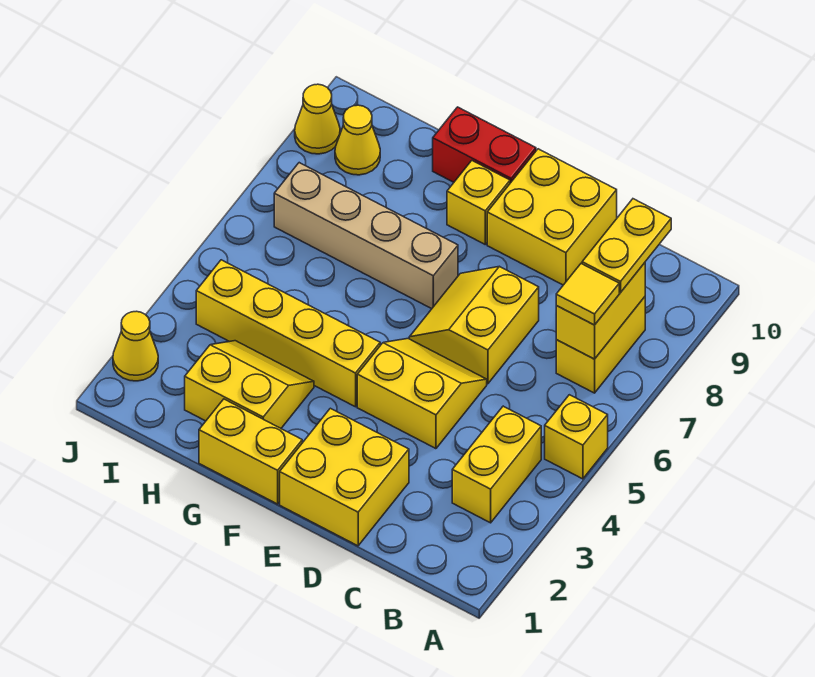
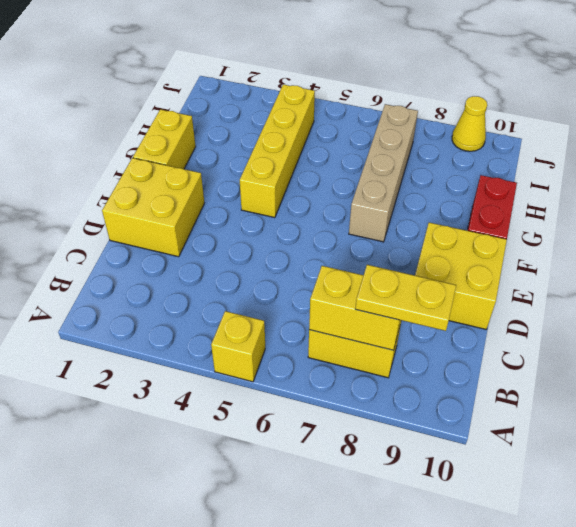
none -> yellow 1x2 brick [452,406,541,523]
none -> yellow 2x2 slope [357,339,487,449]
none -> yellow 2x2 slope [409,266,539,384]

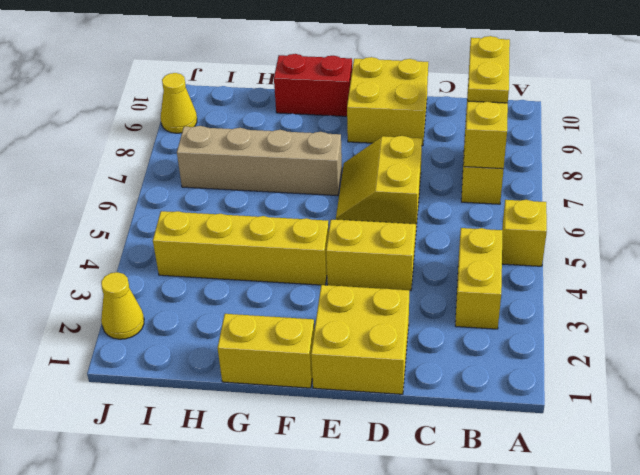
none -> yellow 1x1 brick [447,161,510,244]
none -> yellow 2x2 slope [185,341,314,428]
none -> yellow 1x1 cone [335,105,380,175]

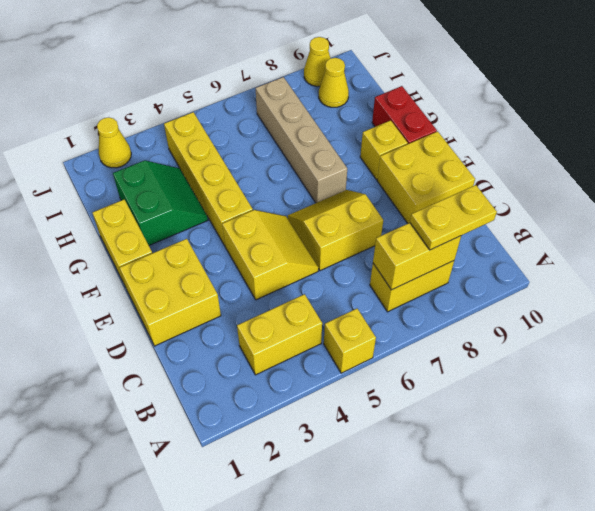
green 2x2 slope [113,160,208,245] -> yellow 2x2 slope [185,341,314,428]
none -> yellow 1x1 tile [556,264,619,325]

